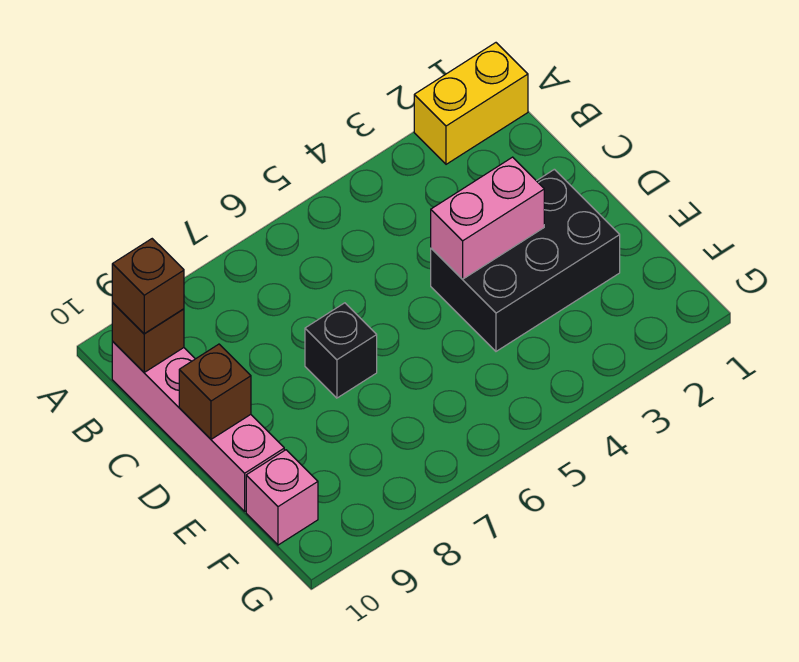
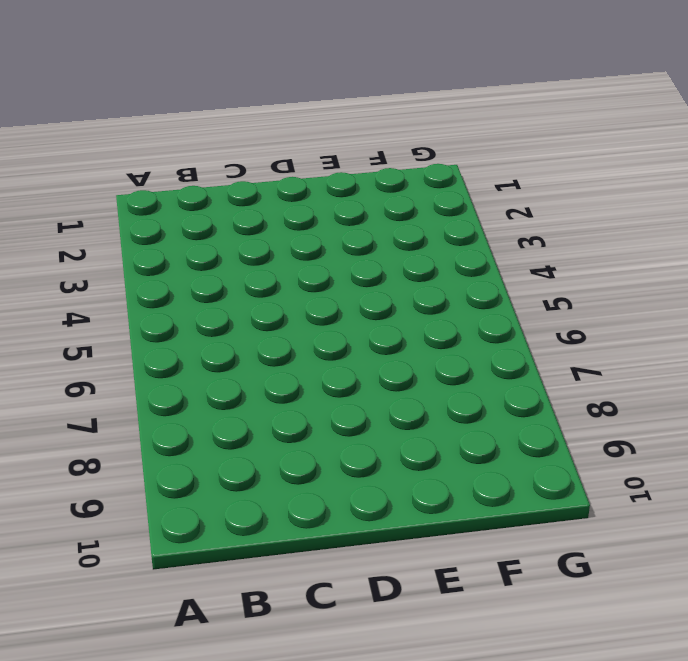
none -> yellow 1x2 brick [414,43,528,164]
none -> pink 1x4 brick [112,342,284,511]

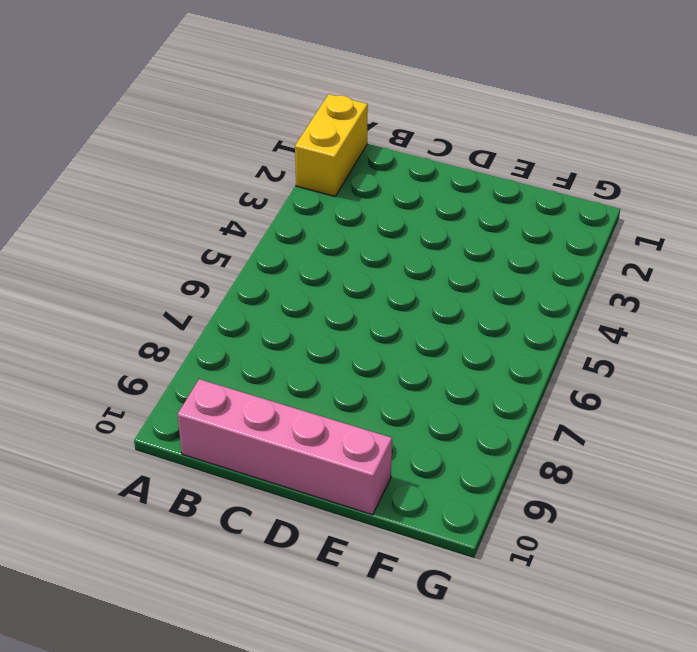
none -> black 2x3 brick [431,169,620,351]
none -> black 1x1 brick [305,303,377,398]

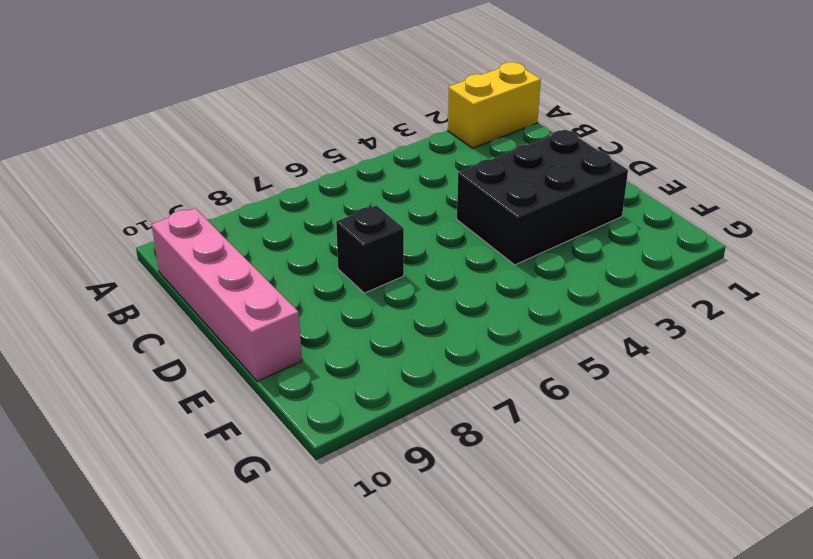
none -> pink 1x1 brick [246,450,318,545]
none -> brown 1x1 brick [112,303,184,372]

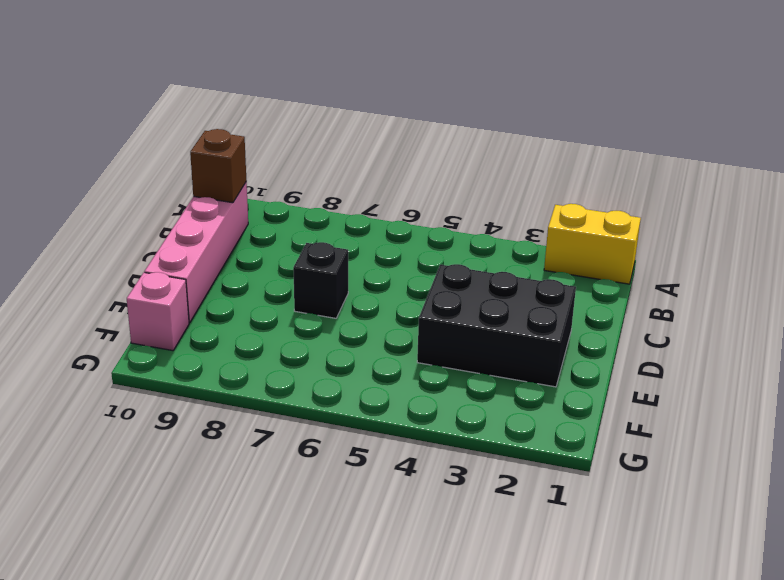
none -> pink 1x2 brick [431,157,544,279]
none -> brown 1x1 brick [179,344,251,439]

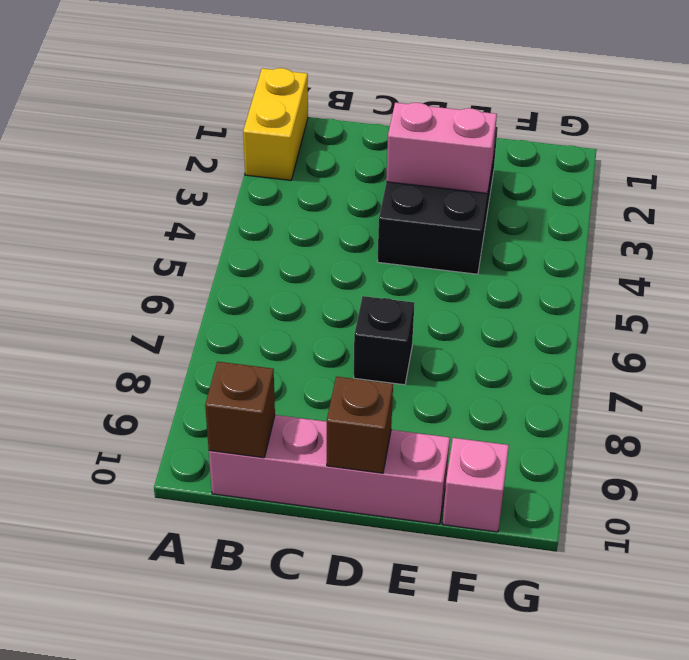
pink 1x2 brick [386,103,497,193] -> pink 1x2 brick turned to [431,157,544,279]
none -> brown 1x1 brick [112,239,184,334]

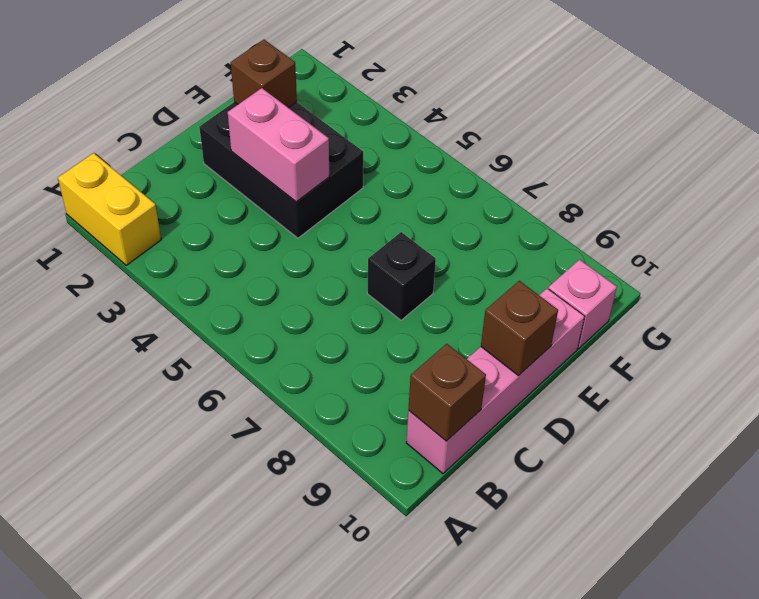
brown 1x1 brick [231,40,297,108] -> brown 1x1 brick moved to [112,239,184,334]

